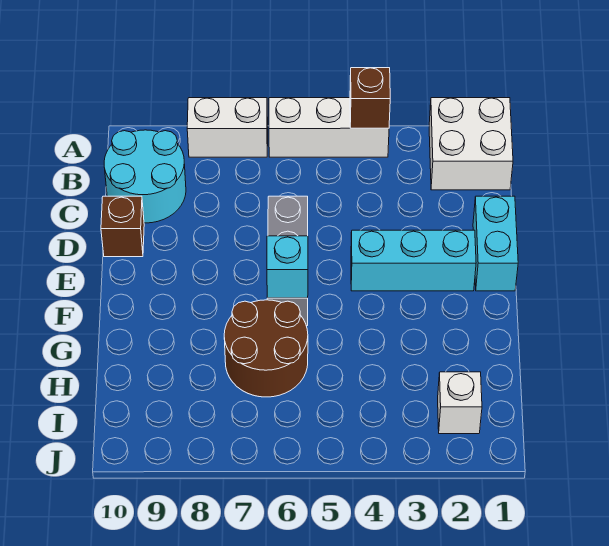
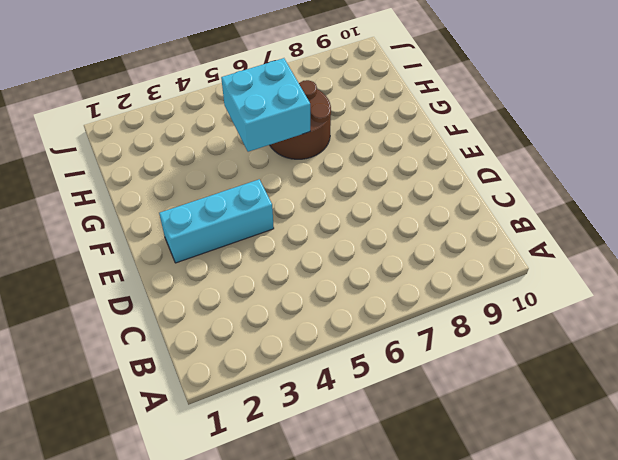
cyan 2x2 brick [221,58,310,152] -> none
none -> white 2x2 brick [429,98,513,190]
none -> white 1x3 brick [269,98,389,157]
none -> white 1x2 brick [187,98,268,157]

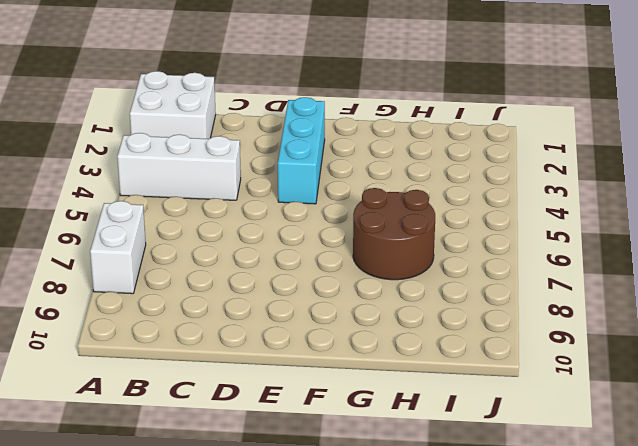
white 1x3 brick [117,133,241,200] -> white 1x3 brick turned to [269,98,389,157]
none -> cyan 2x2 round brick [104,130,186,223]
none -> cyan 1x2 brick [473,196,518,291]
none -> grey 1x3 brick [267,196,308,326]

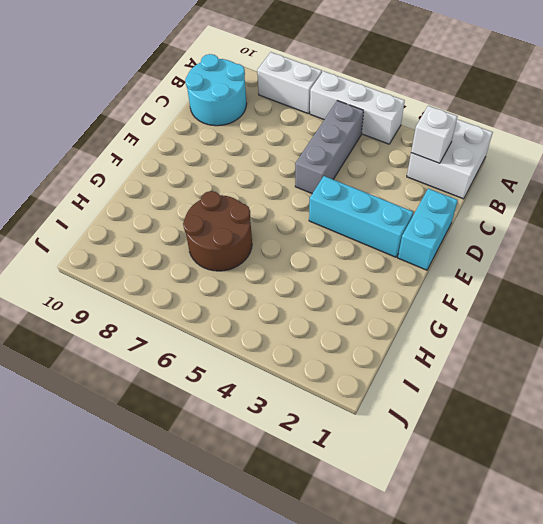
white 1x1 brick [411,106,458,163] -> white 1x1 brick moved to [438,372,482,434]
grey 1x3 brick [295,101,364,193] -> grey 1x3 brick moved to [267,196,308,326]
none -> brown 1x1 brick [101,196,144,257]
none -> brown 1x1 brick [350,68,390,128]
none -> cyan 1x1 brick [267,236,308,298]

